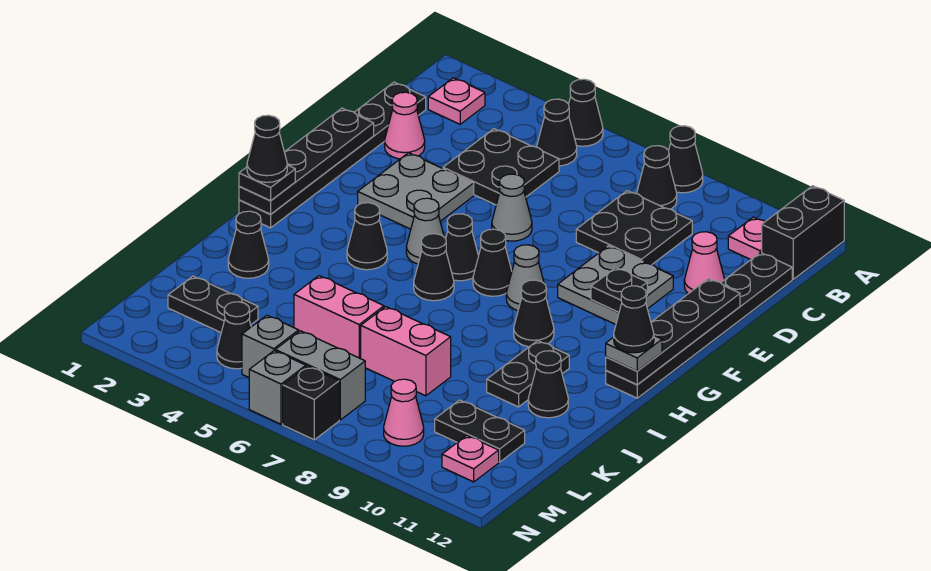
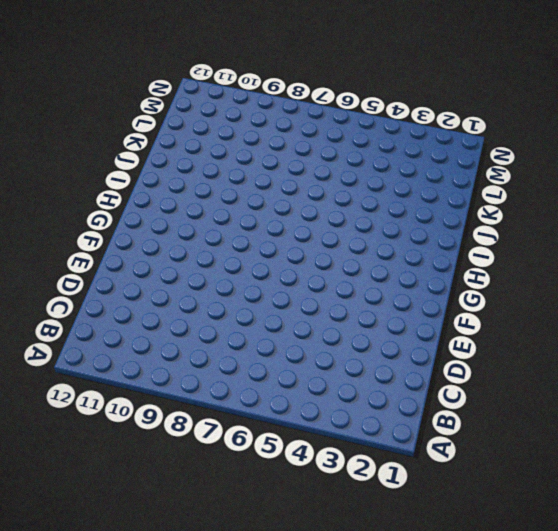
none -> black 1x1 cone [569,79,603,146]
none -> black 1x1 cone [669,126,703,193]
none -> black 1x2 brick [762,186,844,279]
none -> pink 1x1 plate [428,78,485,124]

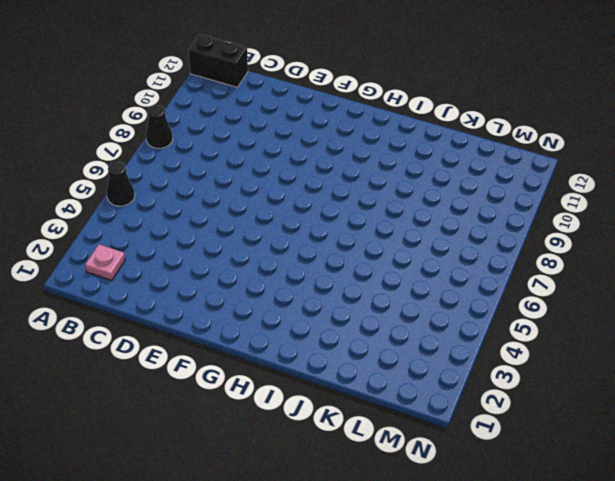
none -> black 1x1 cone [537,99,577,166]
none -> black 1x1 cone [637,146,677,209]
none -> pink 1x1 plate [728,217,765,259]
none -> black 1x6 plate [239,82,426,228]

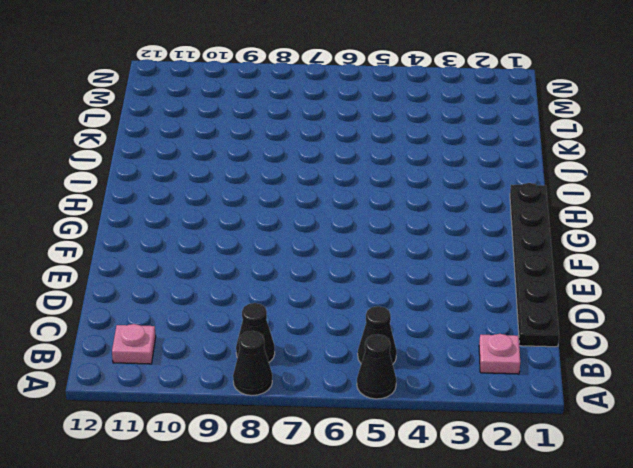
none -> black 1x2 brick [762,186,844,279]
none -> black 2x2 plate [443,129,559,205]
none -> black 2x2 plate [576,191,692,264]
none -> black 1x6 plate [606,253,792,398]

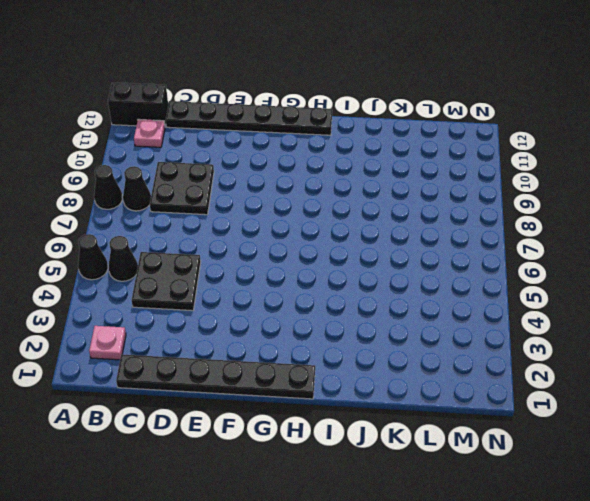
none -> pink 1x1 cone [385,92,425,159]
none -> pink 1x1 cone [684,232,725,294]
none -> grey 2x2 plate [358,153,474,229]
none -> grey 1x1 cone [492,174,532,241]

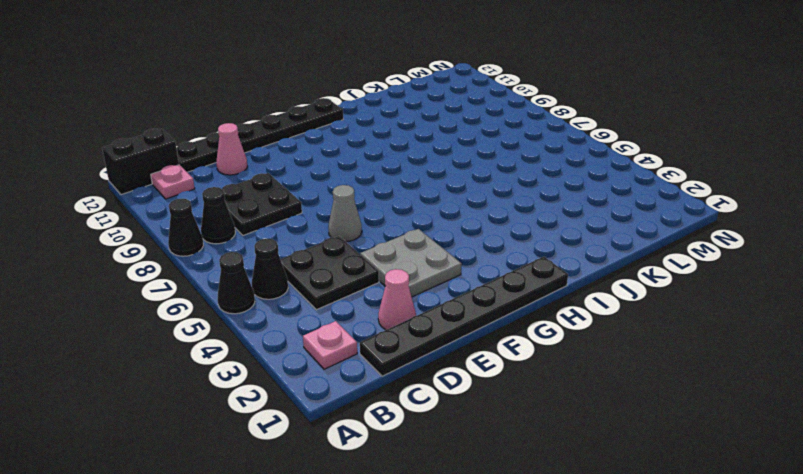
none -> grey 2x2 plate [558,246,673,324]
none -> grey 1x1 cone [406,198,444,264]
none -> black 1x1 cone [446,214,478,281]
none -> black 1x1 cone [473,229,512,296]

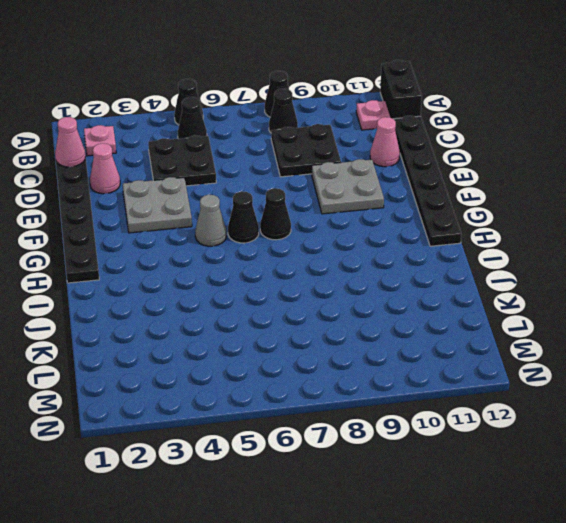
pink 1x1 cone [55,117,86,167] -> pink 1x1 cone moved to [384,379,424,446]
none -> grey 1x1 cone [492,174,532,241]
none -> grey 1x1 cone [506,245,547,310]
none -> black 1x1 cone [347,203,387,270]
none -> black 1x1 cone [414,234,454,301]

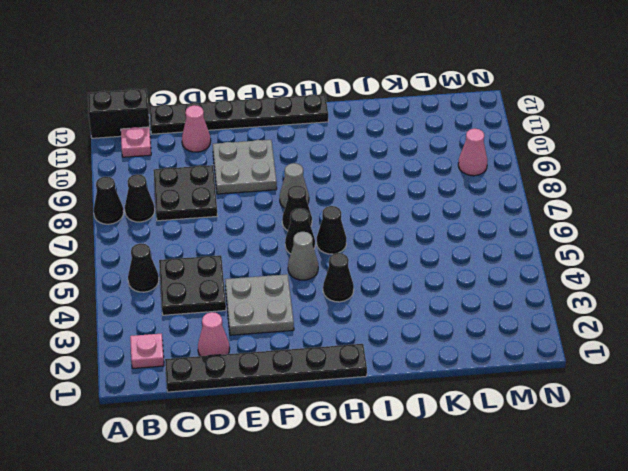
none -> black 1x1 cone [569,79,603,146]
none -> grey 1x1 cone [492,174,532,241]
none -> black 1x1 cone [514,280,554,347]
none -> black 1x2 plate [487,341,569,407]

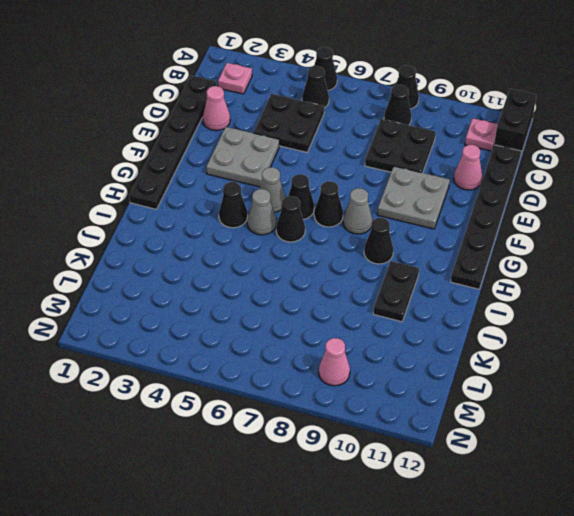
grey 1x1 cone [247,189,276,235] -> grey 1x1 cone moved to [492,174,532,241]
none -> black 1x1 cone [228,211,269,278]
none -> black 1x1 cone [528,351,568,418]
none -> pink 1x2 brick [294,276,384,359]
none -> pink 1x2 brick [361,307,451,396]

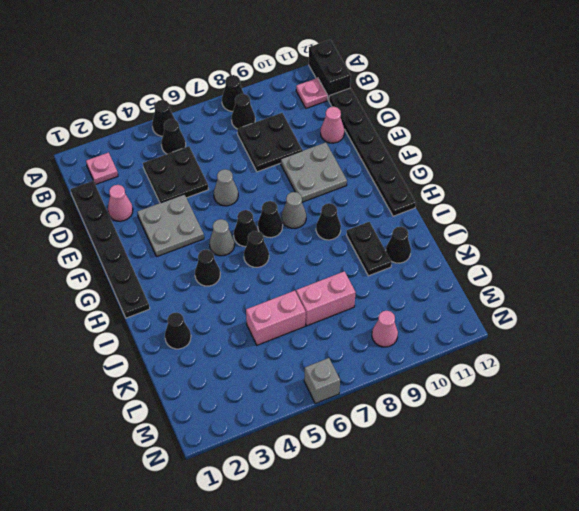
none -> black 1x2 plate [168,276,258,332]
none -> black 1x2 plate [435,400,525,462]
none -> black 1x1 cone [217,302,251,369]
none -> grey 1x1 brick [242,315,299,377]

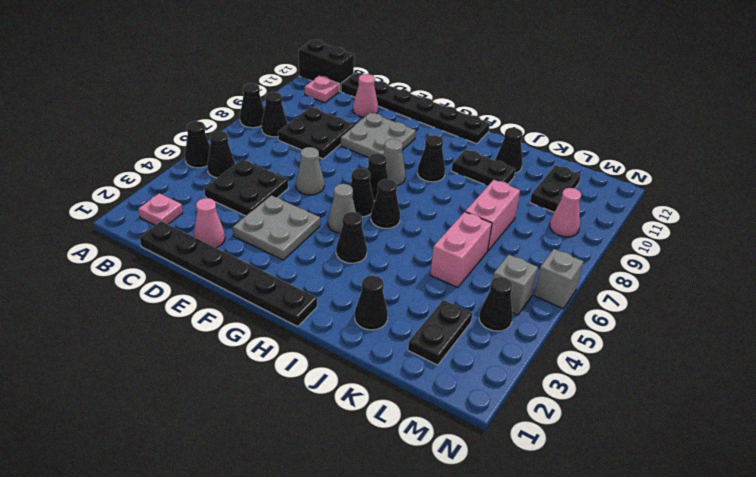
none -> grey 1x2 brick [275,331,365,420]
none -> pink 1x1 plate [442,436,499,482]
none -> black 1x1 brick [283,366,339,440]
none -> black 1x4 plate [239,108,374,214]

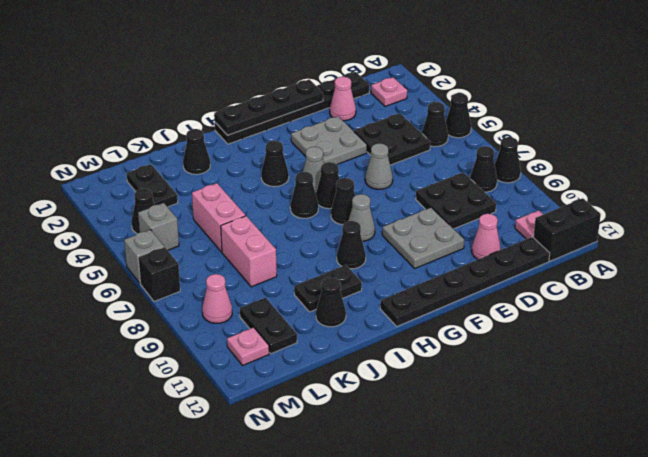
none -> grey 1x2 brick [275,331,365,420]
none -> black 1x4 plate [606,279,740,385]
none -> black 1x1 plate [591,268,647,312]
none -> black 1x1 plate [239,165,295,201]

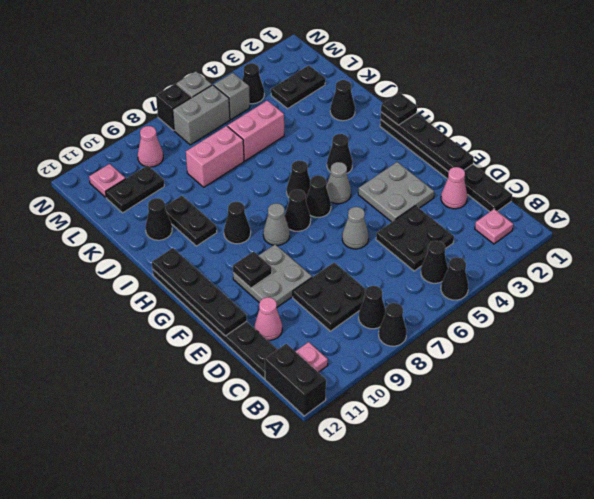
none -> grey 1x1 plate [606,336,662,371]
none -> black 1x1 cone [247,115,287,182]
none -> black 1x1 cone [614,286,654,353]

